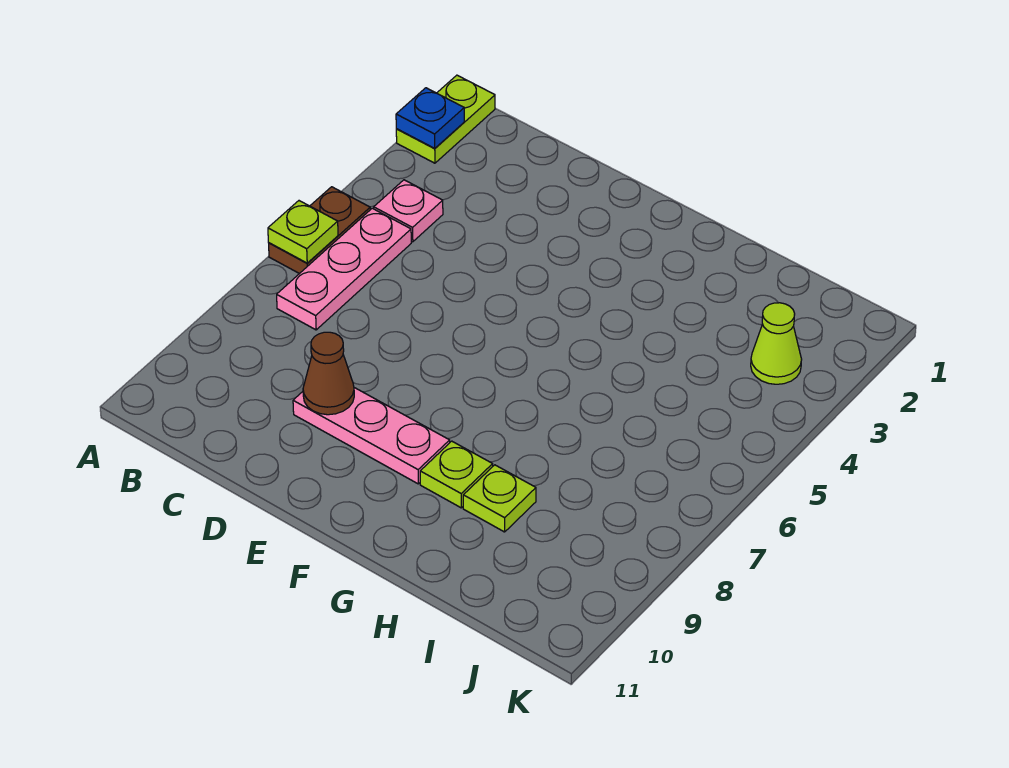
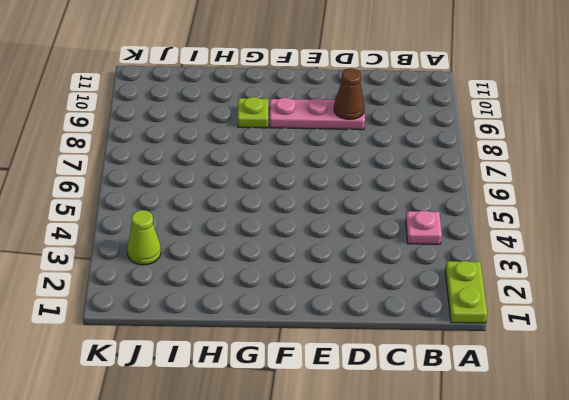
none -> brown 1x2 plate [269,187,370,274]
none -> pink 1x3 plate [277,208,411,330]

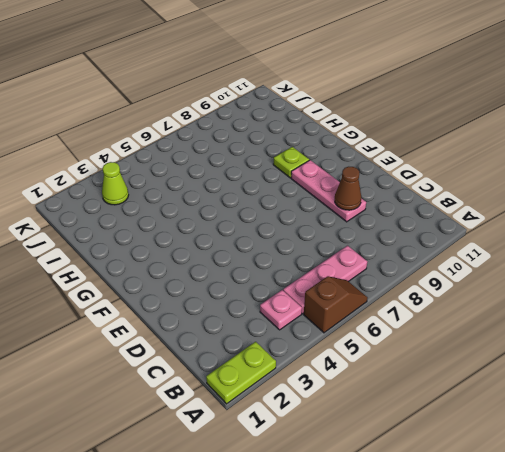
brown 1x2 slope [304,276,368,333] -> brown 1x2 plate [269,187,370,274]
none -> lime 1x1 plate [463,465,536,532]
none -> blue 1x1 plate [396,88,464,148]

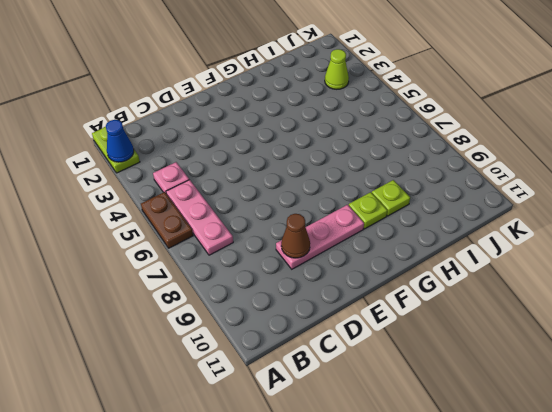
blue 1x1 cone [106,120,134,162] -> blue 1x1 plate [396,88,464,148]
none -> lime 1x1 plate [268,201,338,263]

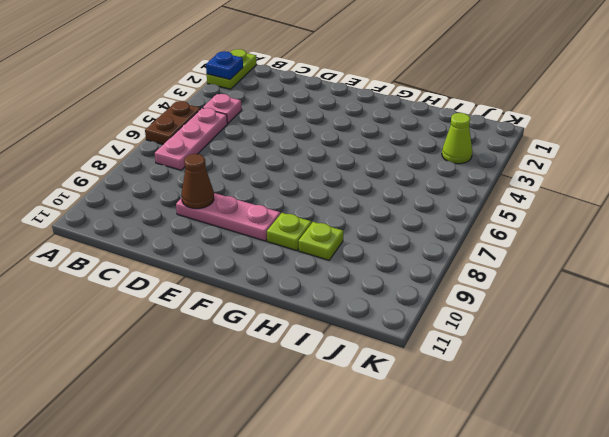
none -> lime 1x1 plate [268,201,338,263]

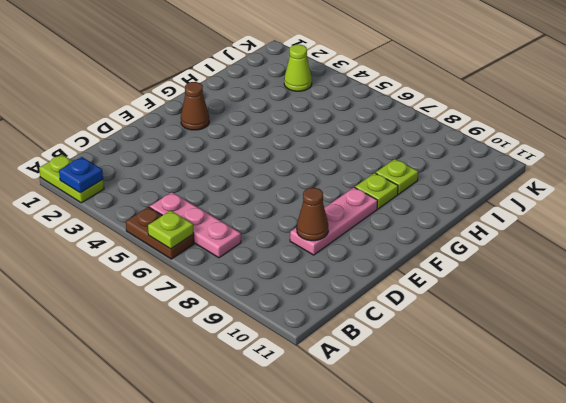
brown 1x1 cone [181,82,209,130] -> none
none -> pink 1x1 plate [374,180,443,242]

